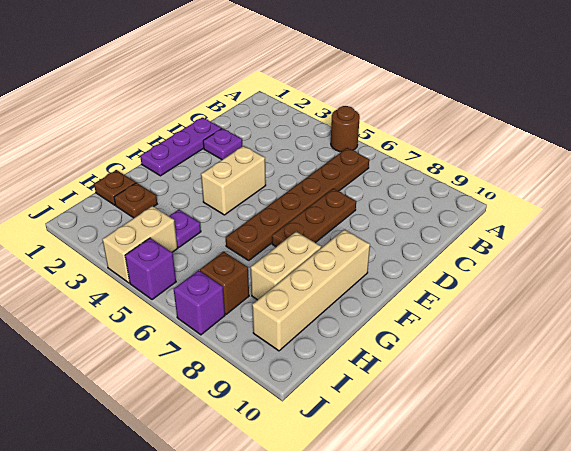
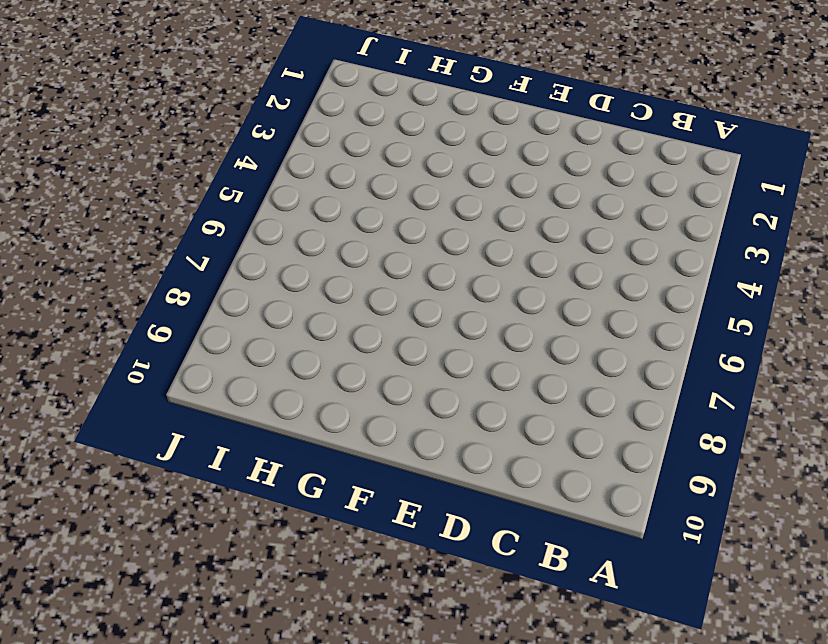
none -> brown 1x1 round brick [331,106,360,152]
none -> brown 1x6 plate [226,148,369,260]
none -> purple 1x3 plate [140,118,222,176]

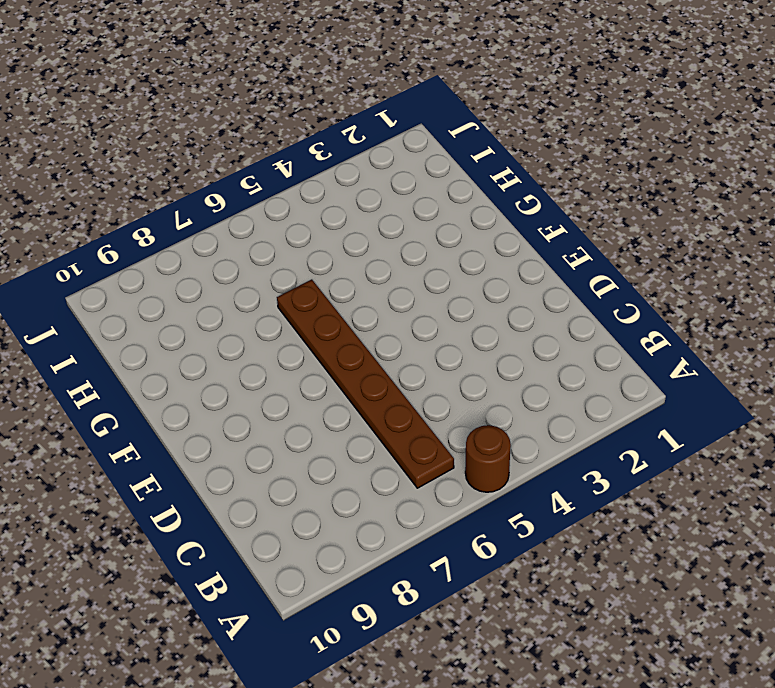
none -> purple 1x3 plate [140,118,222,176]
none -> purple 1x1 plate [203,128,242,160]
none -> brown 1x3 plate [272,189,356,247]

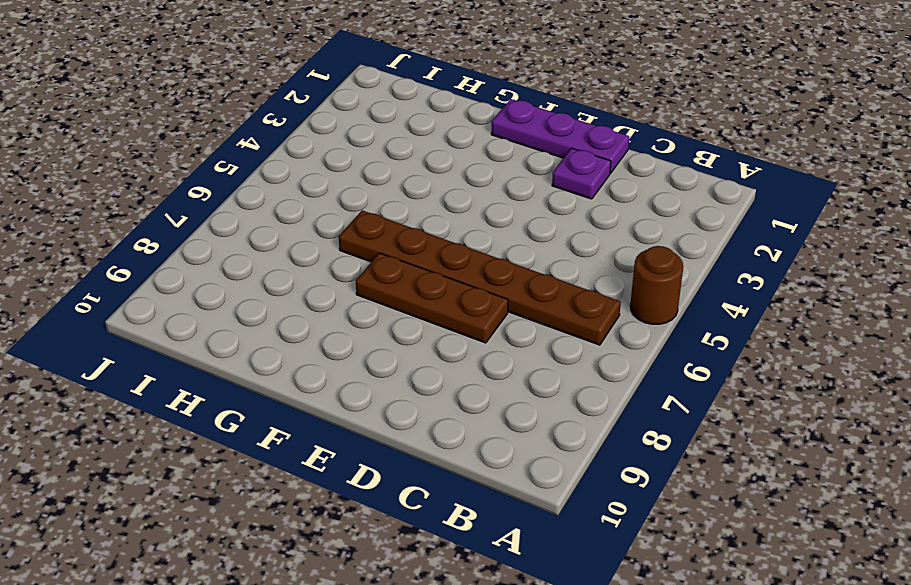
none -> tan 1x2 brick [201,146,266,215]
none -> tan 1x4 brick [252,229,370,351]
none -> tan 1x2 brick [250,232,321,300]

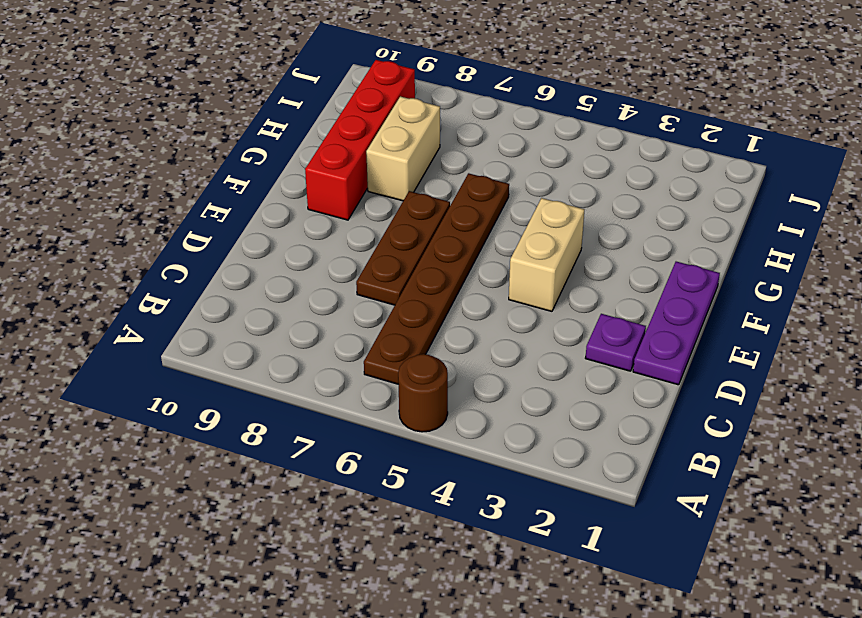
red 1x4 brick [305,60,415,220] -> tan 1x4 brick [252,229,370,351]
none -> brown 1x1 plate [94,170,136,205]
none -> brown 1x1 plate [114,183,157,218]
none -> purple 1x1 plate [169,209,201,247]

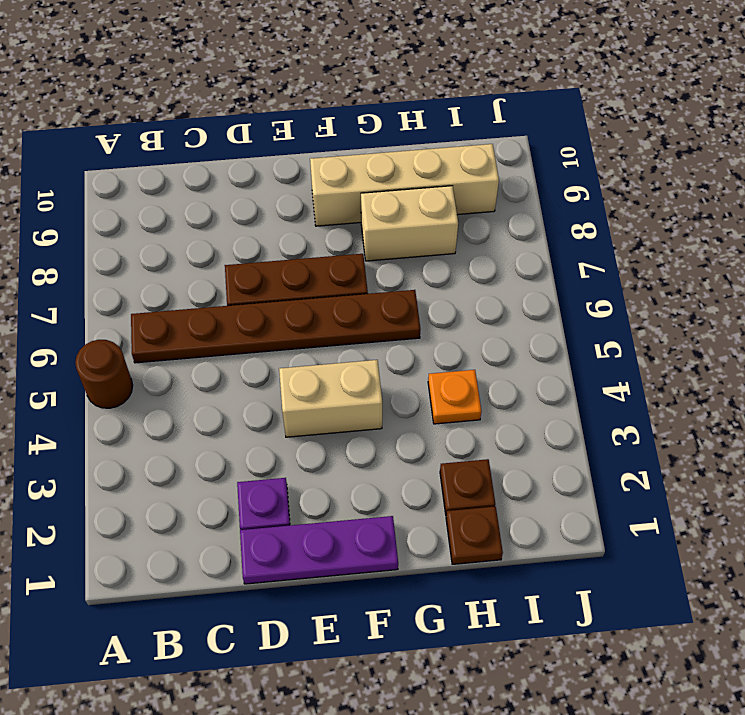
orange 1x1 plate [428,370,481,424] -> purple 1x1 plate [169,209,201,247]
none -> tan 1x2 brick [102,206,178,283]
none -> brown 1x1 brick [200,252,249,314]
none -> purple 1x1 brick [125,238,176,300]

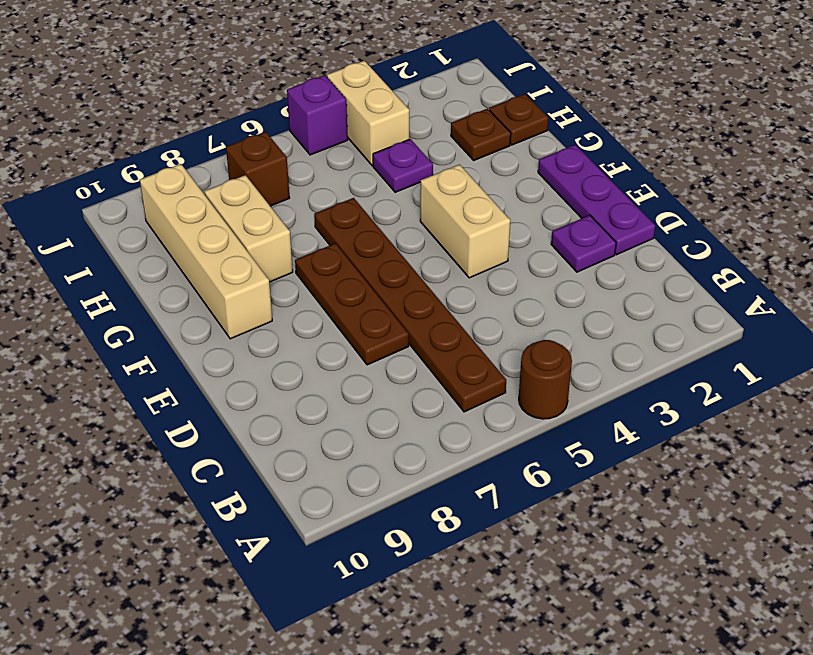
none -> purple 1x1 brick [174,270,225,335]

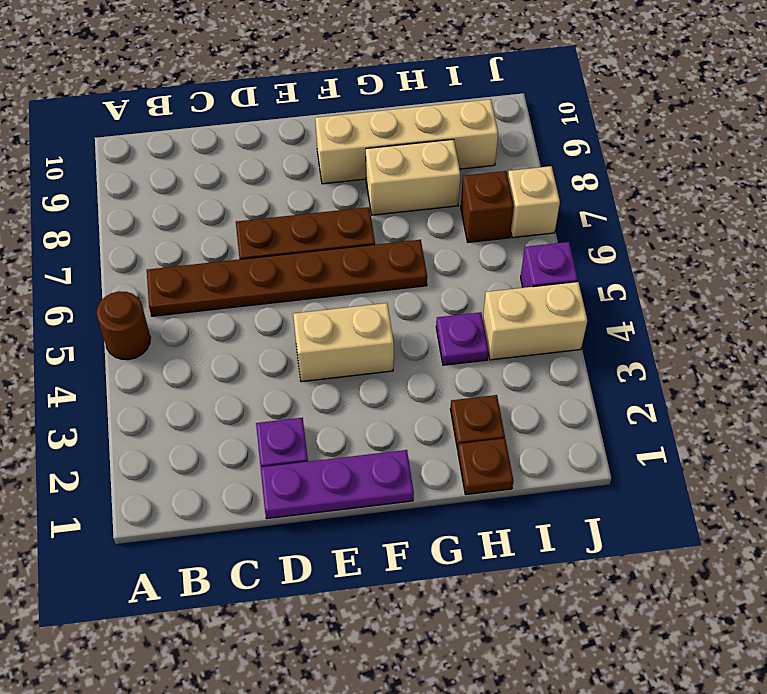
tan 1x1 brick [508,166,560,238] -> purple 1x1 brick [174,270,225,335]

